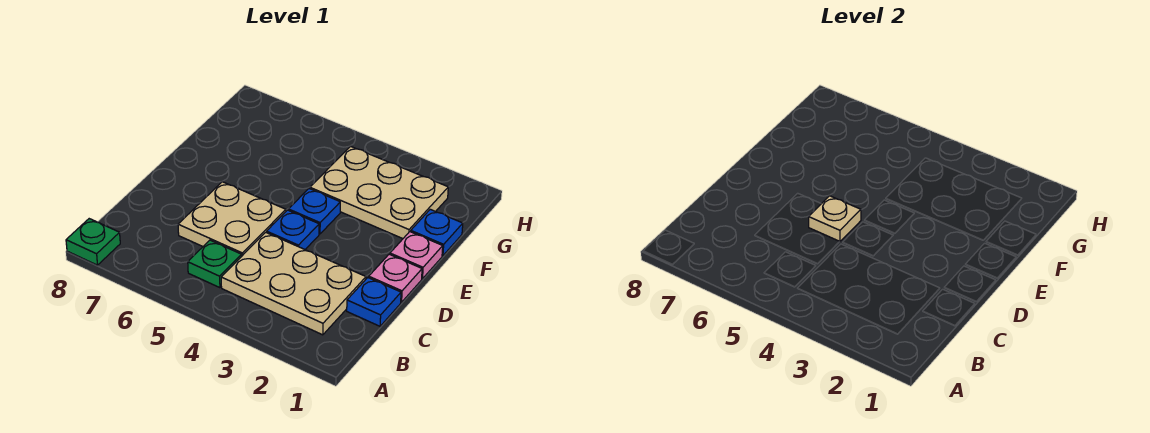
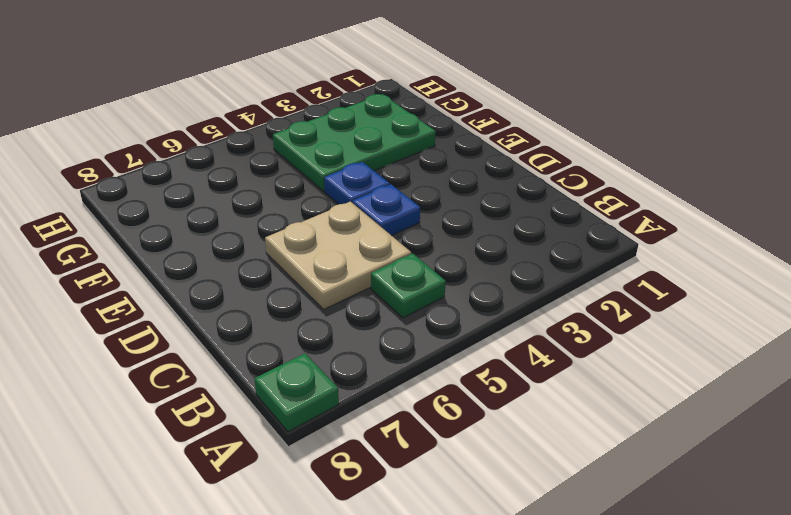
green 2x3 plate [273,94,436,191] -> tan 2x3 plate [310,146,448,239]
none -> tan 2x3 plate [221,232,366,335]
none -> blue 1x1 plate [347,278,401,326]
none -> pink 1x1 plate [369,254,422,302]

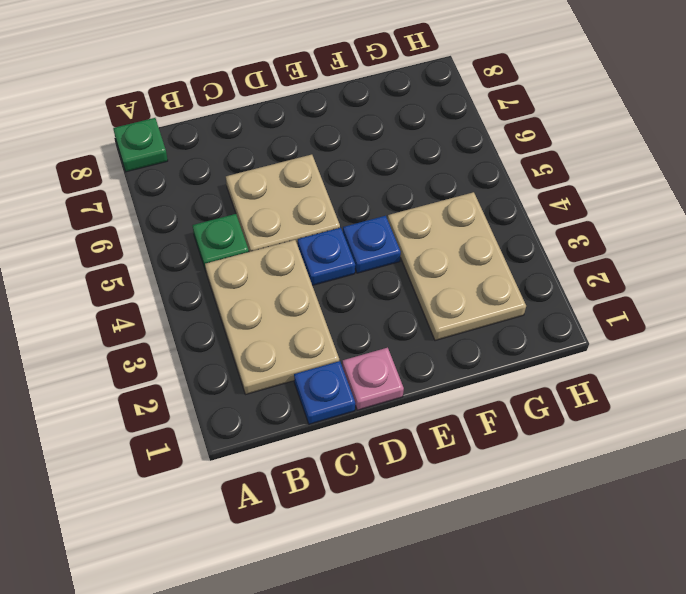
none -> pink 1x1 plate [390,232,443,279]
none -> blue 1x1 plate [411,209,463,256]
none -> tan 1x1 plate [809,196,861,242]

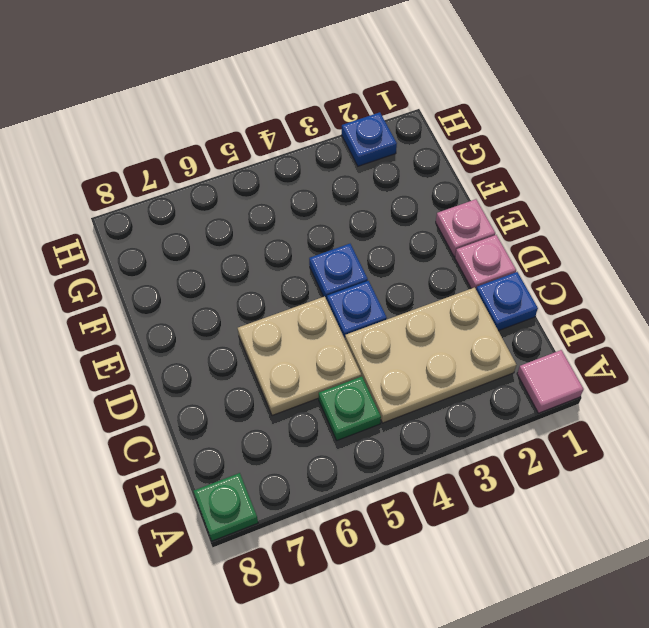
pink 1x1 tile [517,350,583,413] -> none
blue 1x1 plate [342,112,397,166] -> blue 1x1 plate moved to [411,209,463,256]
none -> tan 2x3 plate [310,146,448,239]
none -> tan 1x1 plate [809,196,861,242]

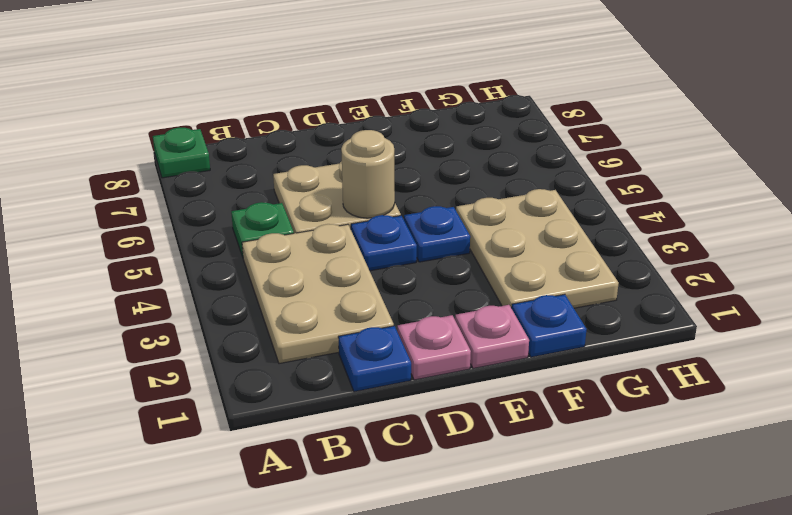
tan 1x1 round brick [341,130,395,218] -> tan 1x1 plate [809,196,861,242]

